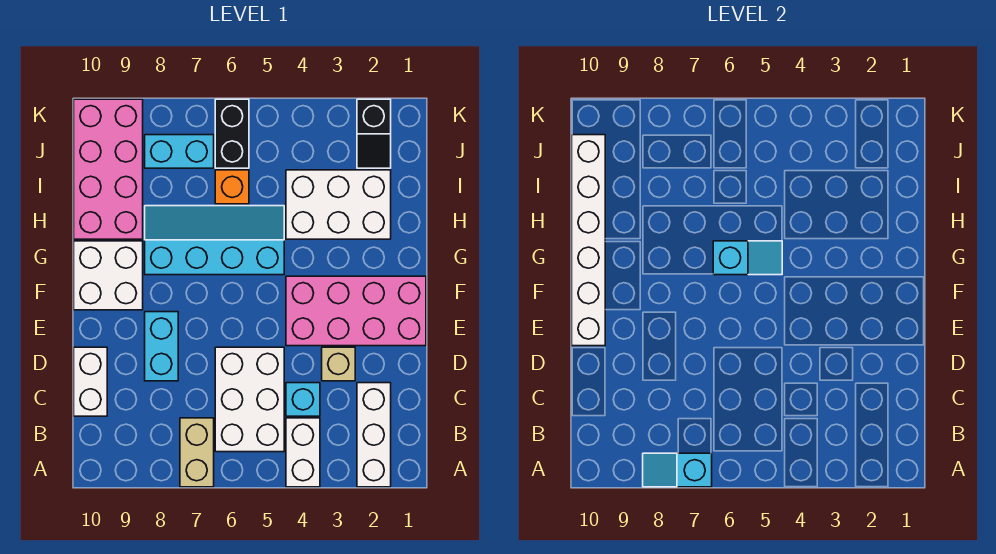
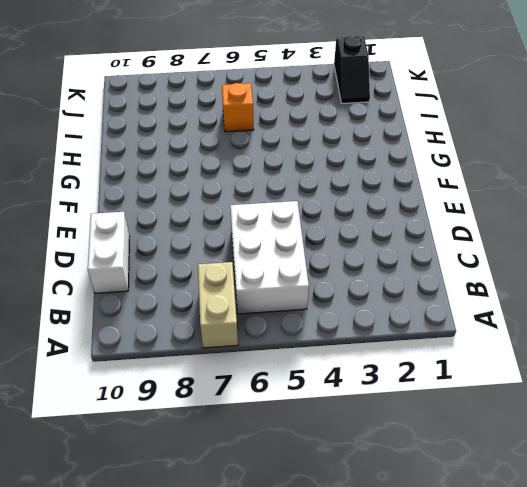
none -> white 1x3 brick [357,383,391,487]
none -> white 1x2 brick [286,418,320,487]
none -> cyan 1x1 brick [286,383,320,416]

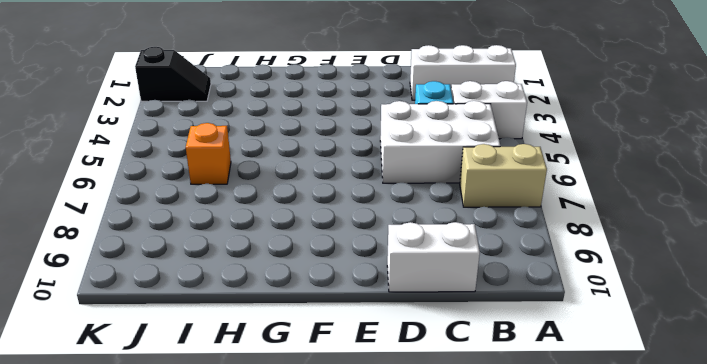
none -> tan 1x1 brick [322,347,355,381]
none -> cyan 1x2 brick [145,312,178,381]
none -> pink 2x4 brick [286,276,426,346]

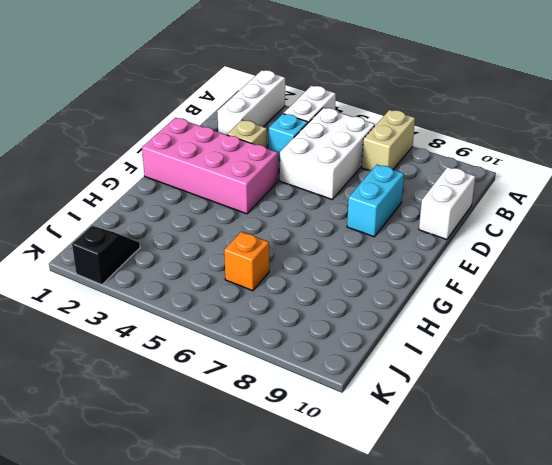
none -> white 2x2 brick [74,241,143,310]
none -> cyan 2x4 slope [145,206,284,275]
none -> white 2x3 brick [286,170,391,239]

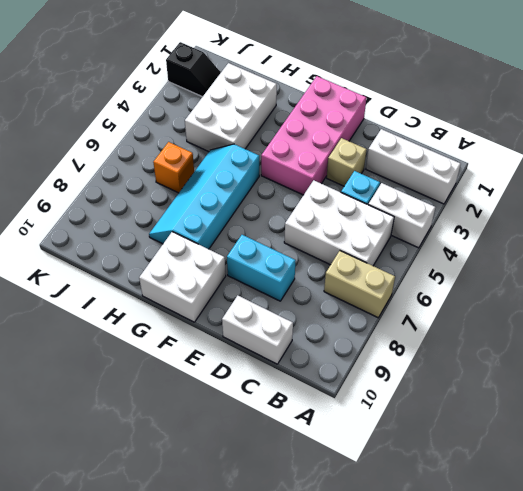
none -> pink 2x4 brick [74,99,143,239]
none -> black 1x2 brick [215,99,249,168]
none -> cyan 1x2 brick [145,135,214,168]

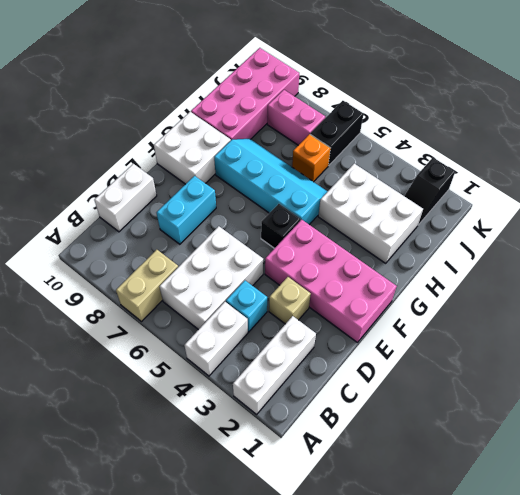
black 1x1 brick [261,204,300,248] -> none
pink 1x2 brick [267,90,325,145] -> cyan 1x2 brick [145,135,214,168]
none -> cyan 1x2 slope [643,453,712,487]
none -> white 1x6 brick [572,135,605,346]
none -> cyan 1x2 slope [713,241,782,275]

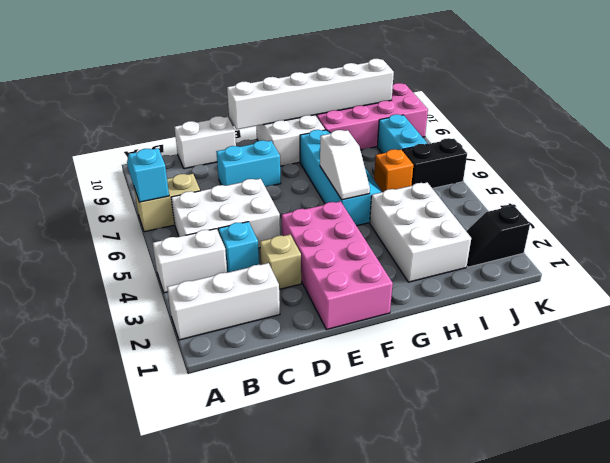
white 1x2 slope [320,130,370,200] -> cyan 1x2 slope [713,241,782,275]

